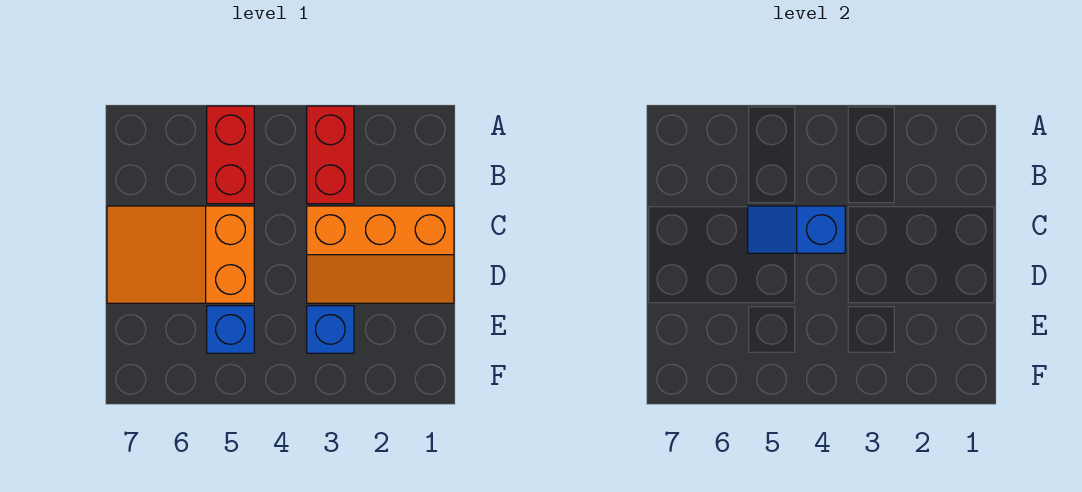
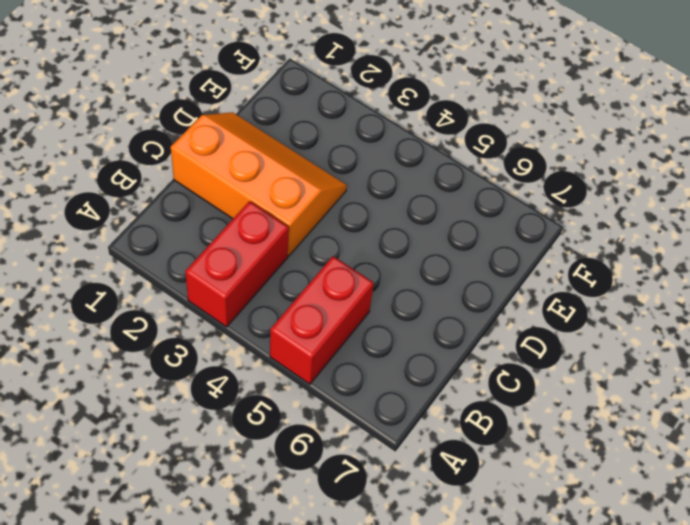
none -> orange 2x3 slope [107,206,254,303]
none -> blue 1x1 brick [307,306,354,353]

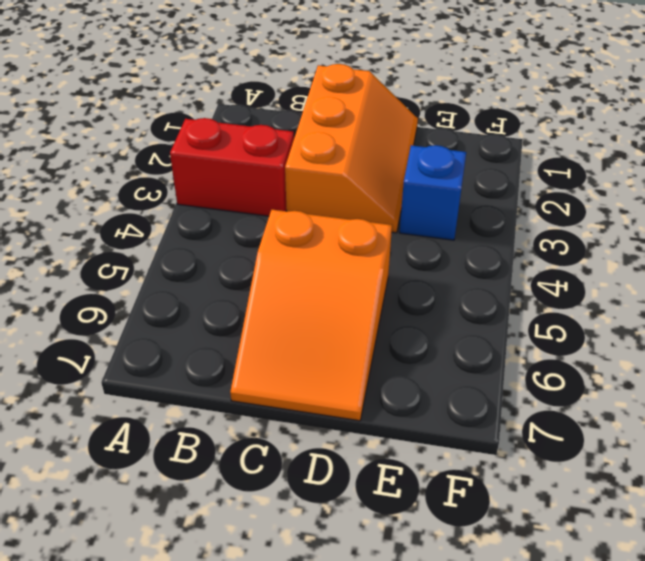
none -> red 1x2 brick [207,106,254,204]
none -> blue 1x1 brick [207,306,254,353]

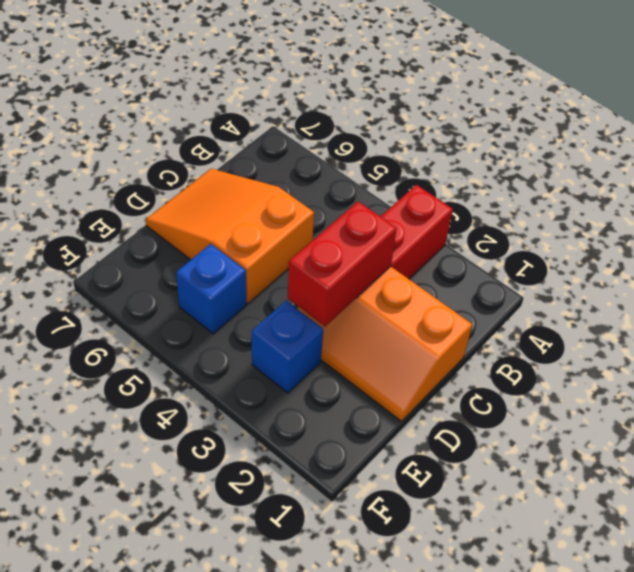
red 1x2 brick [288,202,397,326] -> red 1x2 brick moved to [207,106,254,204]
none -> blue 1x2 slope [748,206,845,253]

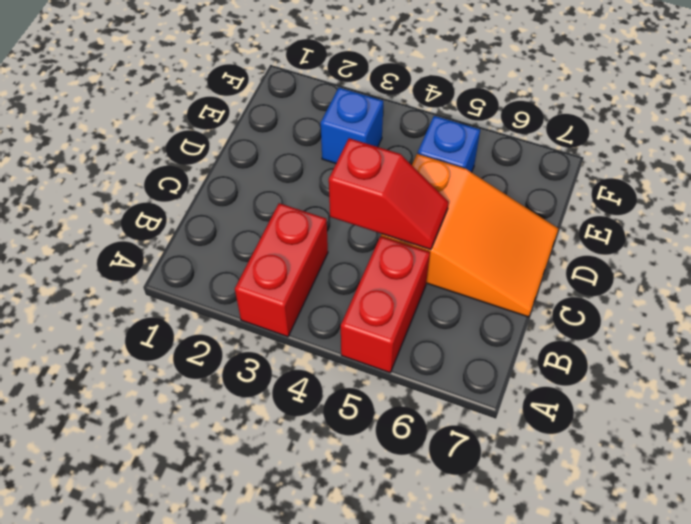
red 1x2 slope [329,138,449,250] -> blue 1x2 slope [748,206,845,253]
none -> orange 2x3 slope [307,206,454,303]

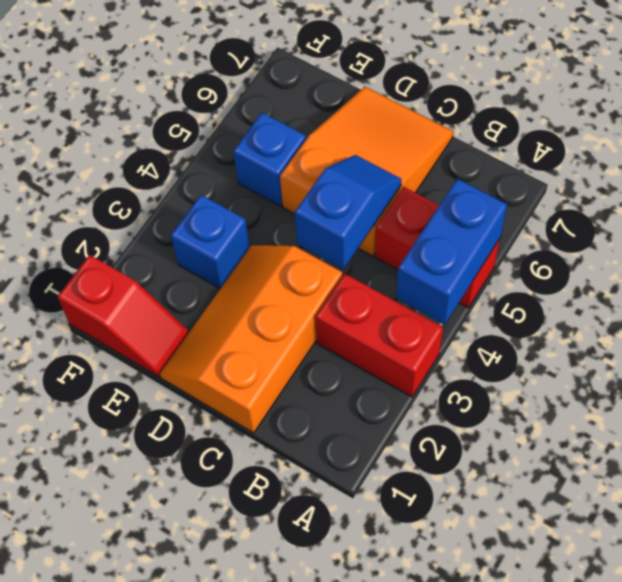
blue 1x2 brick [396,179,507,325] -> none
red 1x2 slope [58,255,189,377] -> none

